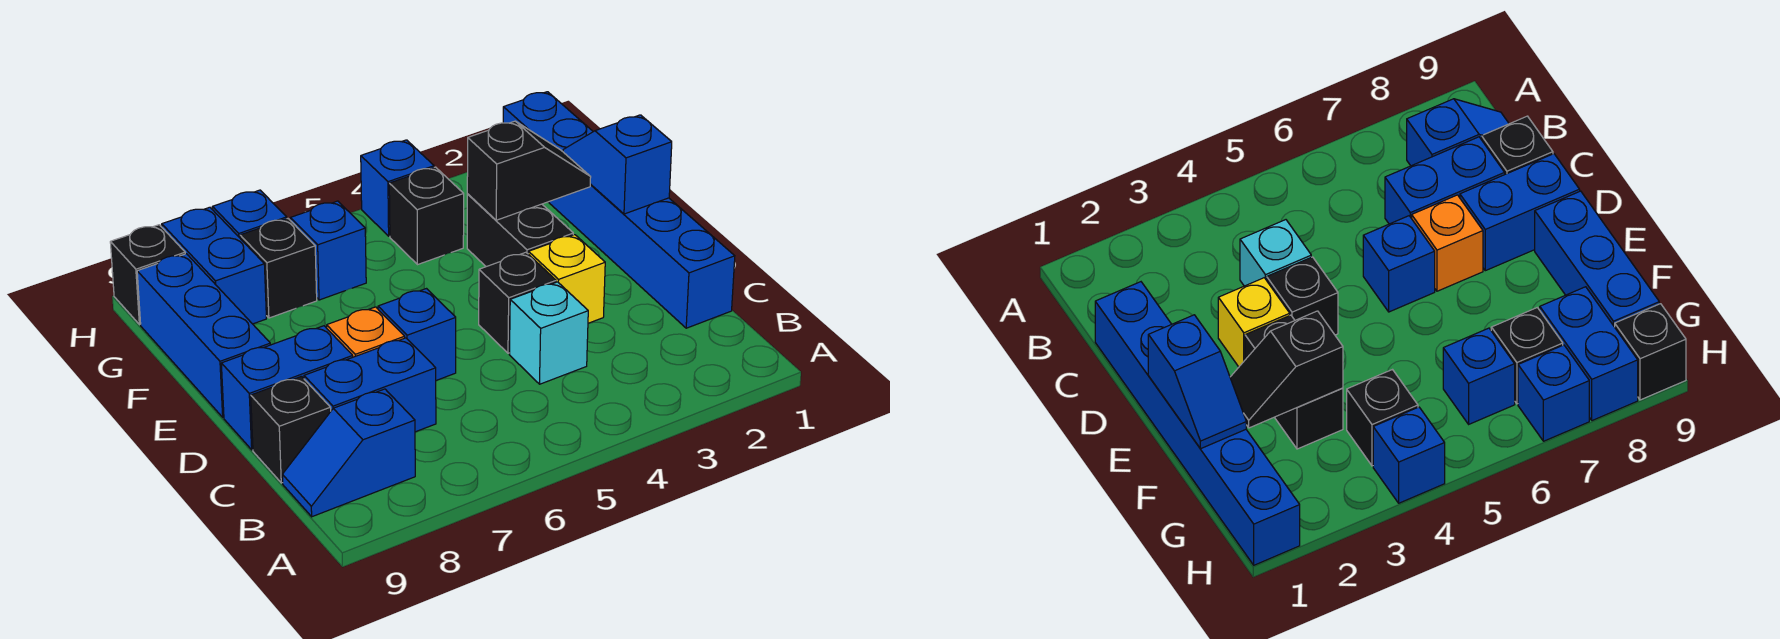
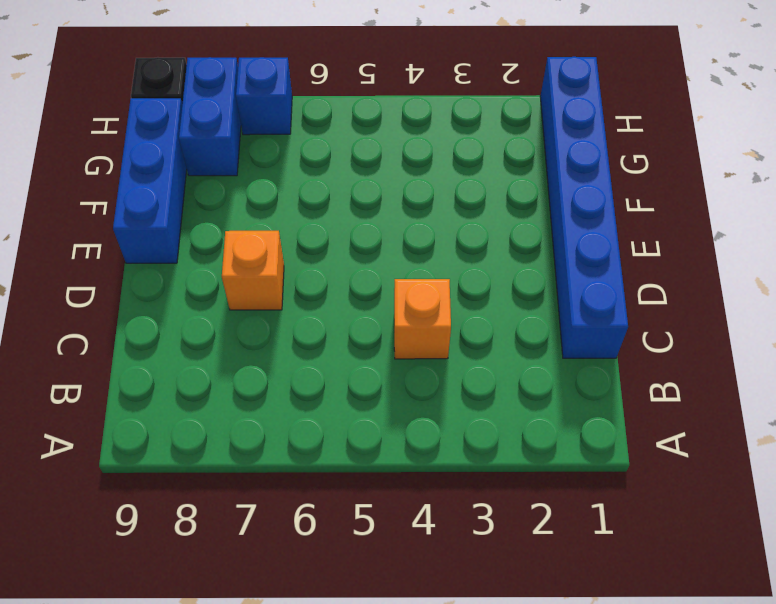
orange 1x1 brick [394,279,451,359] -> cyan 1x1 brick [509,282,588,384]
none -> blue 1x2 slope [282,389,415,517]
none -> blue 1x2 brick [304,338,436,432]
none -> black 1x1 brick [251,376,331,483]

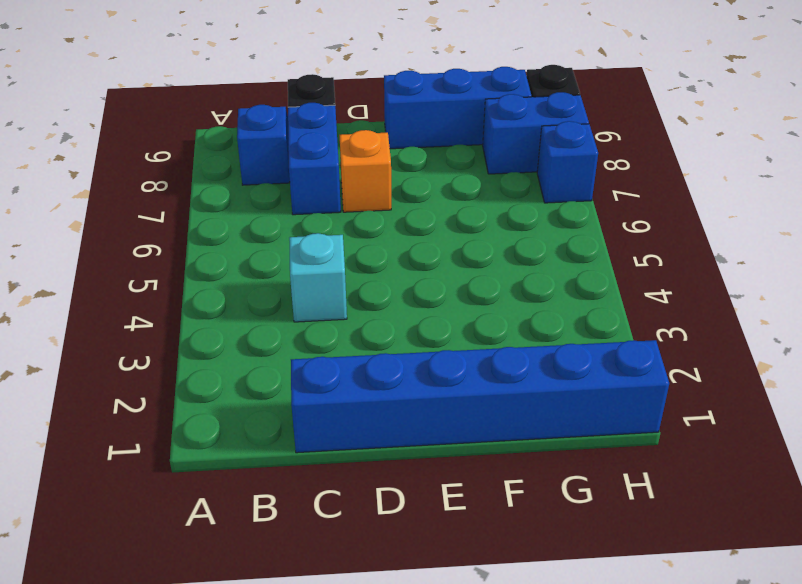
none -> yellow 1x1 brick [528,235,605,323]
none -> black 1x1 brick [479,252,556,353]
none -> blue 1x1 brick [378,289,456,380]

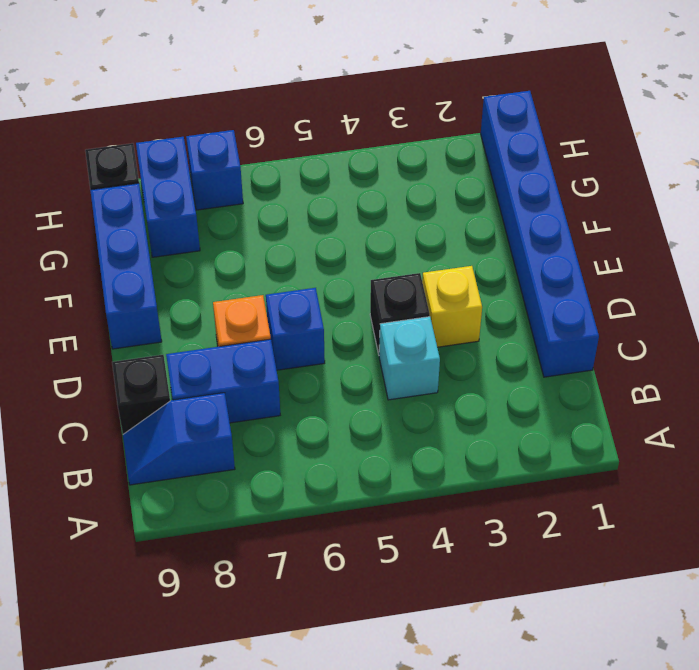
none -> blue 1x2 brick [221,326,353,450]
none -> black 1x2 brick [467,194,573,267]
none -> black 1x1 brick [389,167,464,265]

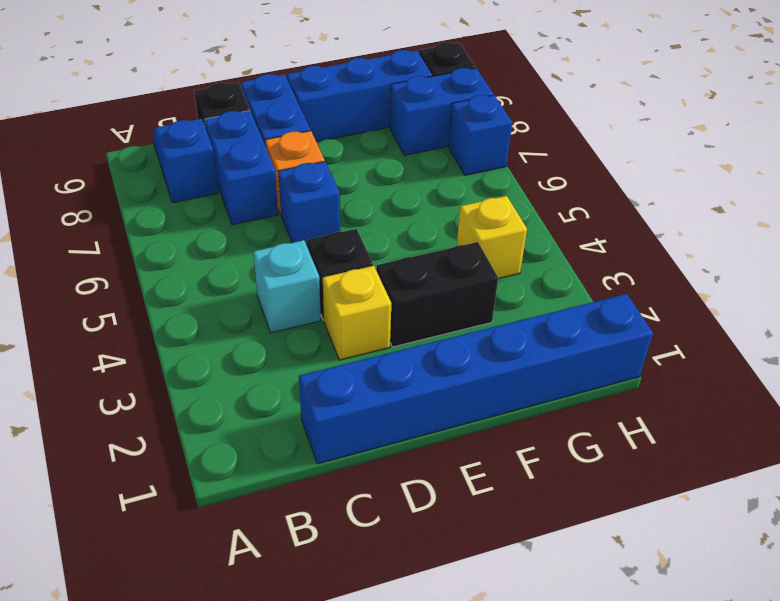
yellow 1x1 brick [457,196,527,279] -> black 1x1 brick [389,167,464,265]
none -> blue 1x1 brick [291,201,366,300]
none -> black 1x1 brick [240,219,317,318]
none -> blue 1x1 brick [361,140,434,236]

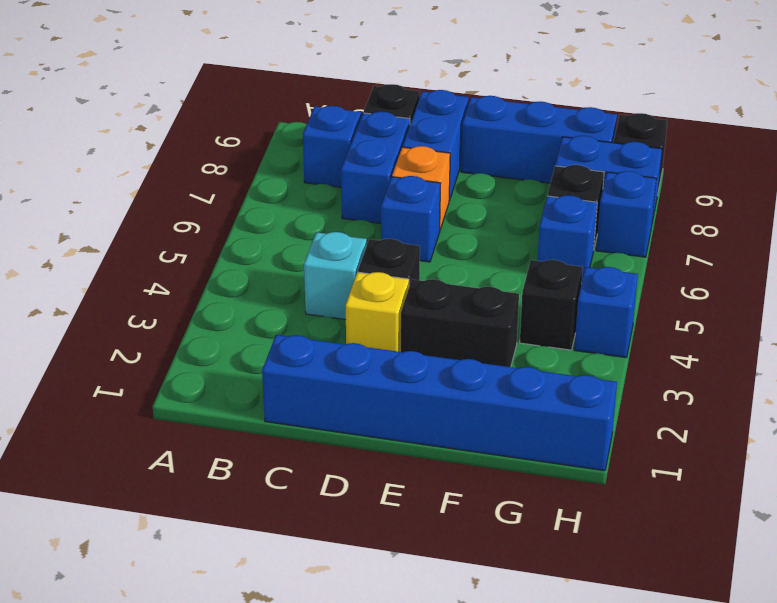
none -> blue 1x2 slope [563,115,672,214]
none -> black 1x2 slope [467,121,591,220]

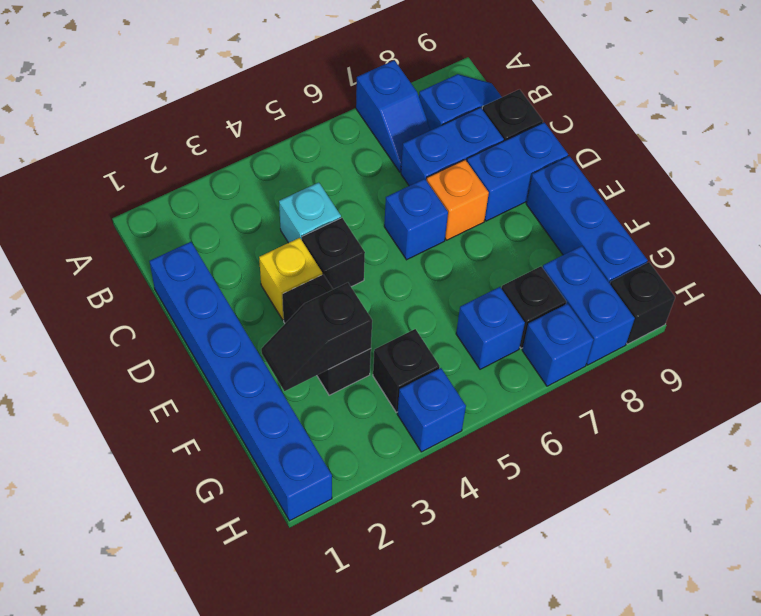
blue 1x2 slope [356,60,430,172] -> blue 1x2 slope moved to [563,115,672,214]

